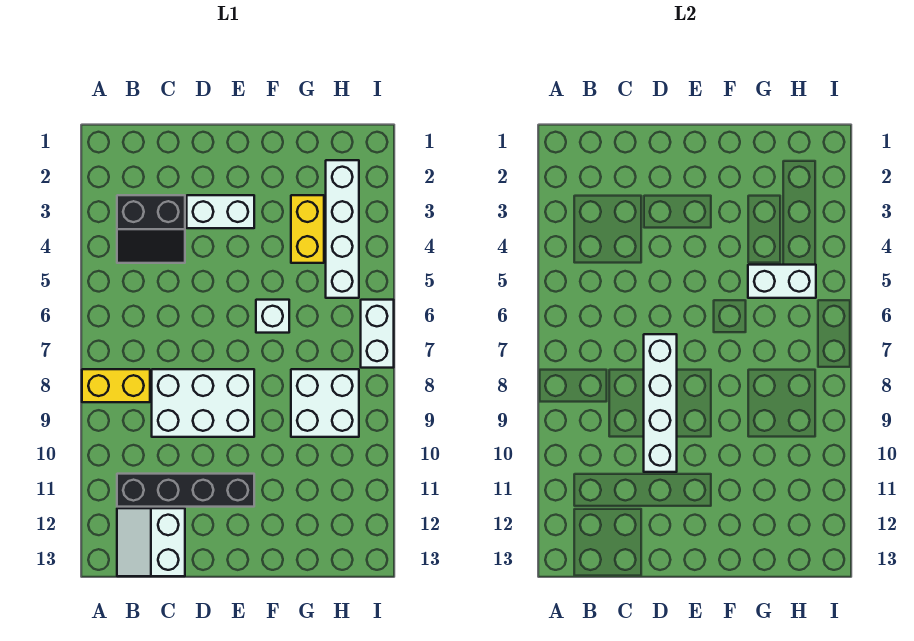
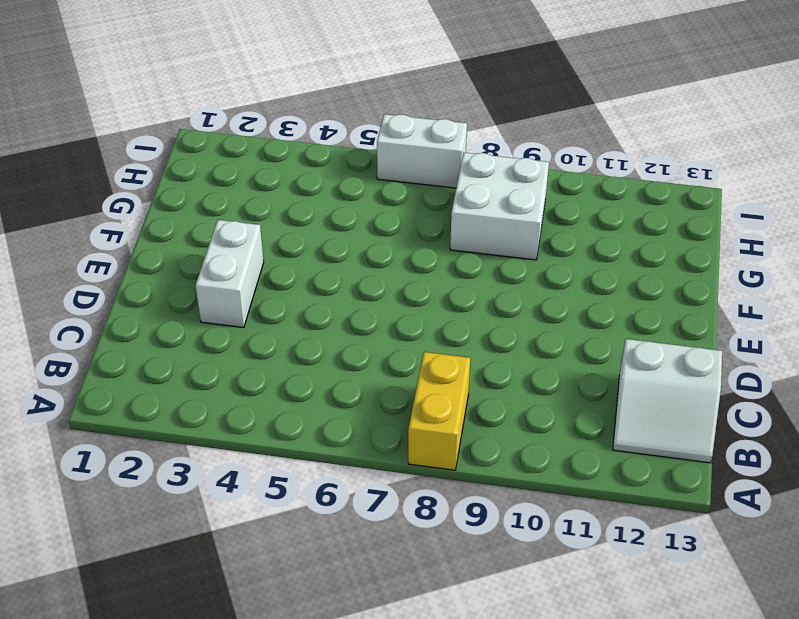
none -> black 2x2 slope [117,195,185,263]
none -> black 1x4 brick [117,474,254,507]
none -> white 2x3 brick [152,369,254,437]

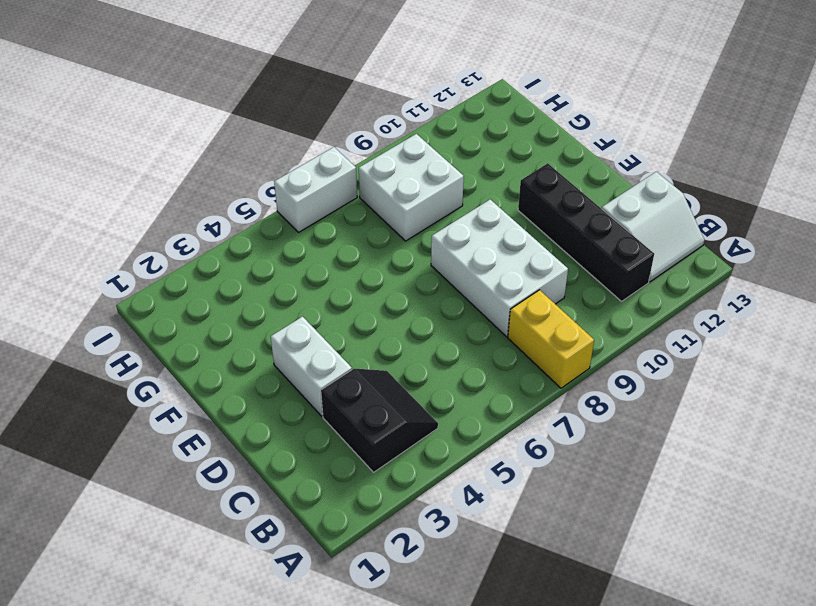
none -> white 1x1 brick [256,300,289,333]
none -> yellow 1x2 brick [291,195,324,263]
none -> white 1x4 brick [326,160,359,298]

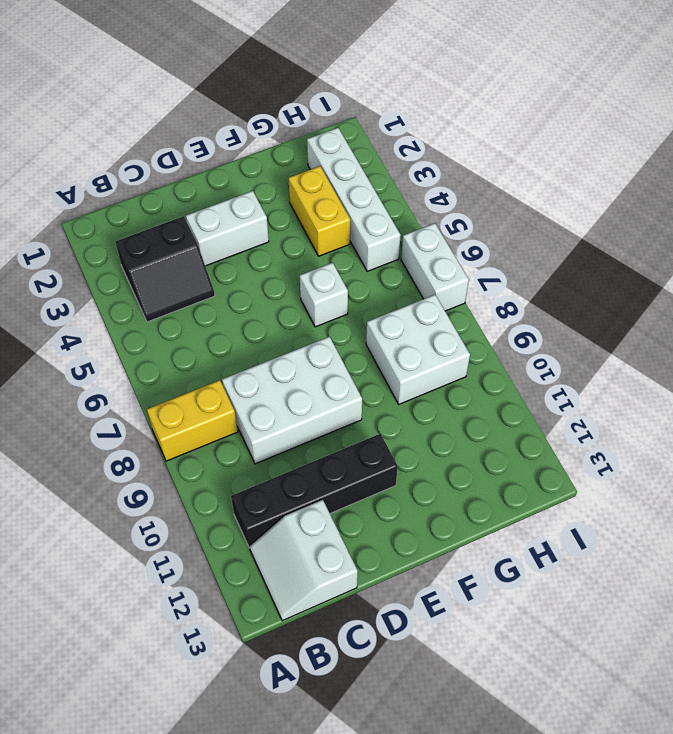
none -> white 1x4 brick [644,334,677,472]
none -> white 1x2 brick [748,265,816,298]

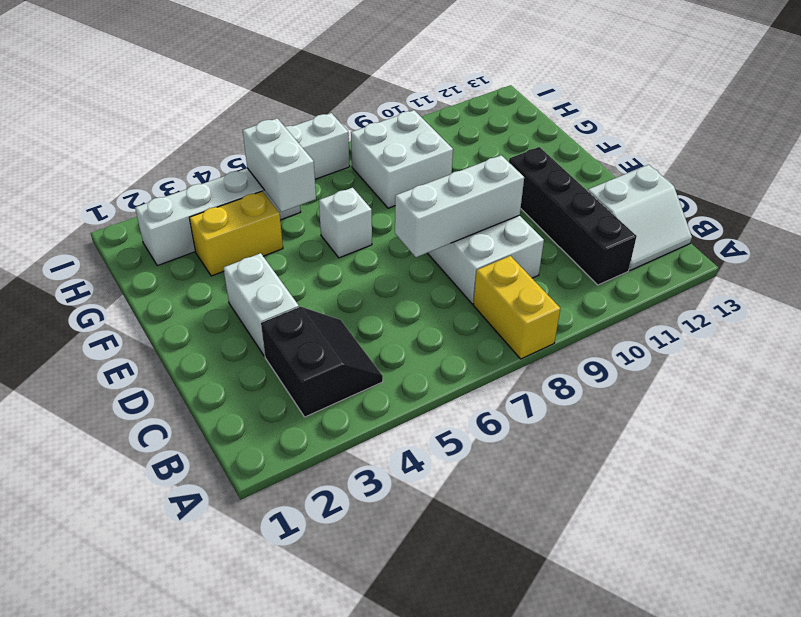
white 1x3 brick [395,155,524,257] -> white 1x4 brick [644,334,677,472]

